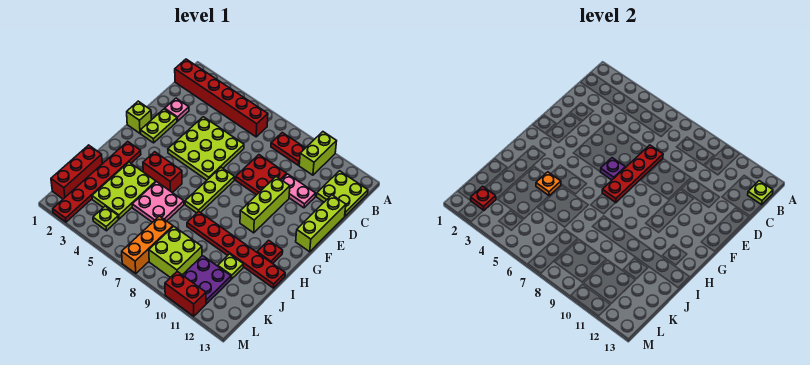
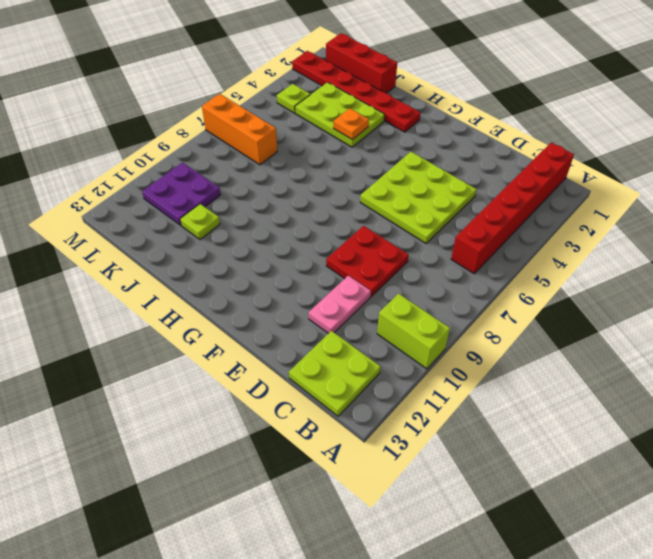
none -> red 1x2 plate [271,133,305,165]
none -> pink 1x1 plate [165,98,189,121]
none -> lime 1x3 brick [296,195,346,252]
none -> lime 1x2 plate [141,109,177,143]

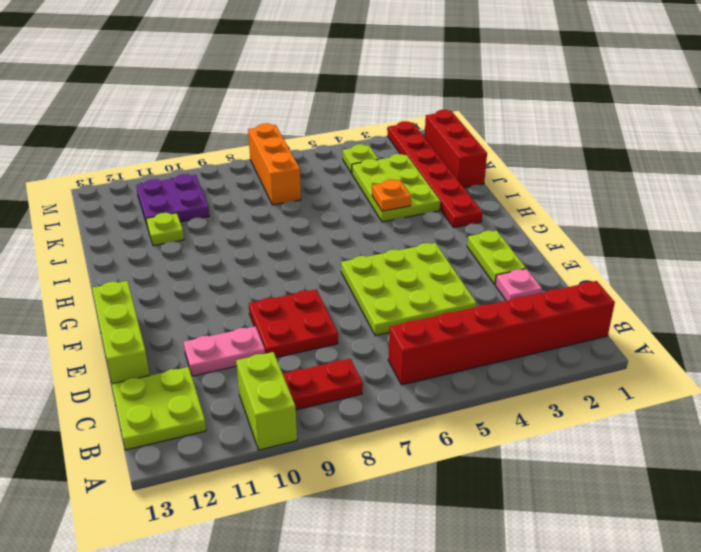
none -> lime 1x3 brick [240,177,290,233]
none -> lime 1x1 brick [127,101,151,133]
none -> lime 1x3 plate [185,167,234,213]
none -> red 1x2 brick [143,152,182,193]

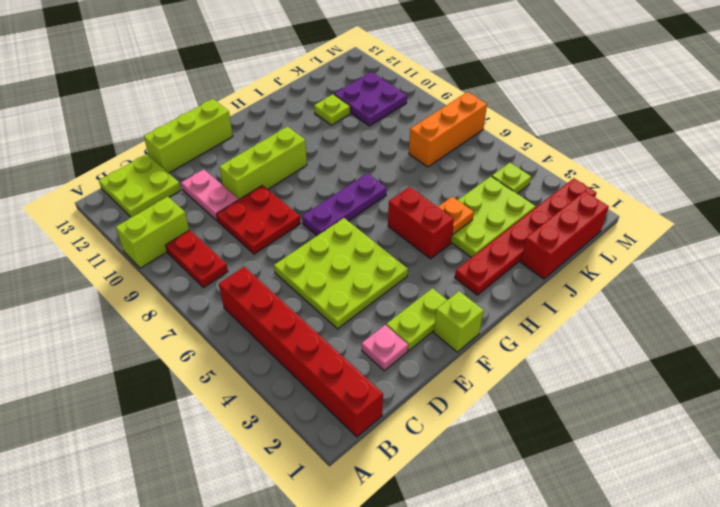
purple 1x3 plate [302,173,387,236] -> lime 1x3 plate [185,167,234,213]
none -> red 1x1 plate [257,240,283,263]
none -> pink 2x2 plate [132,182,184,222]
none -> red 1x6 plate [187,211,285,288]
none -> lime 2x2 brick [149,226,202,278]

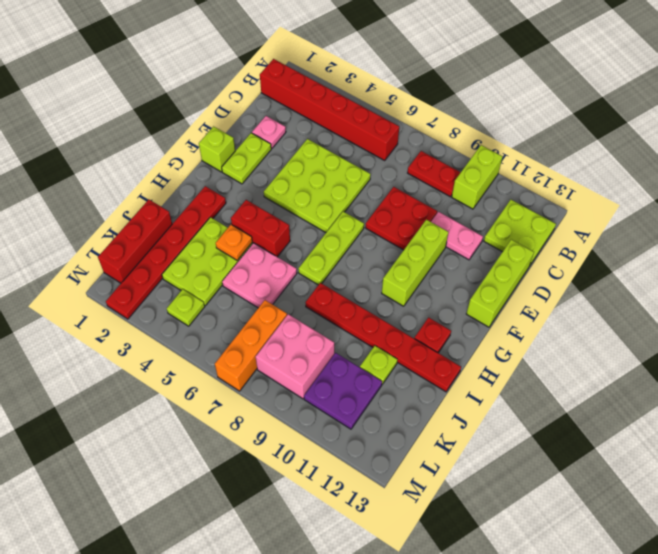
pink 2x2 brick [256,314,334,399] -> lime 2x2 brick [149,226,202,278]
none -> red 1x2 brick [165,272,206,316]
none -> lime 1x1 plate [748,181,773,205]
none -> red 1x4 plate [602,145,663,203]
none -> purple 1x1 plate [601,158,625,180]

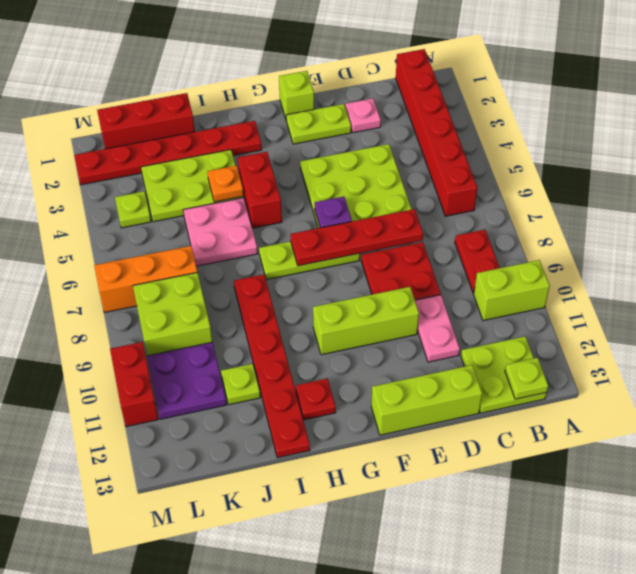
none -> red 1x1 plate [471,186,496,210]

